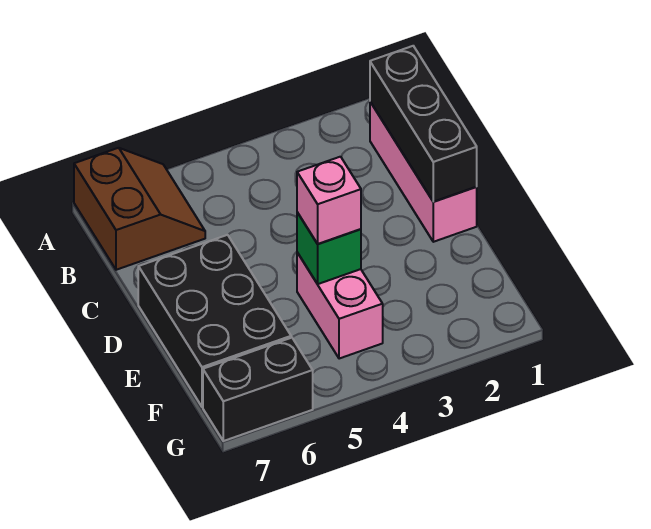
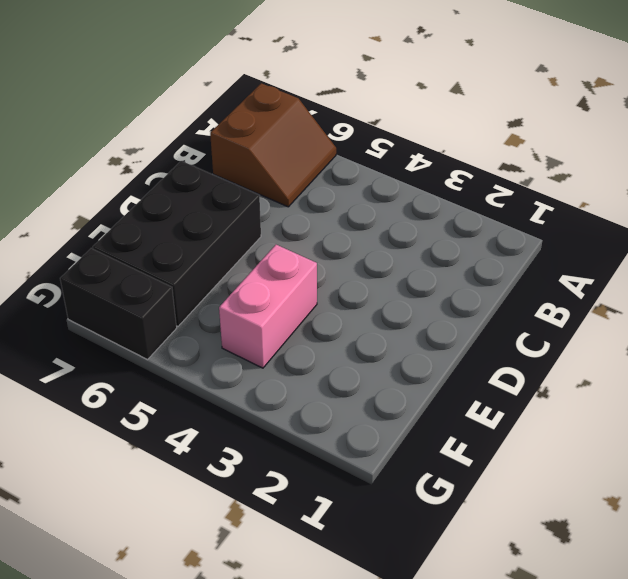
none -> pink 1x3 brick [370,102,477,242]
none -> black 1x3 brick [370,46,477,202]

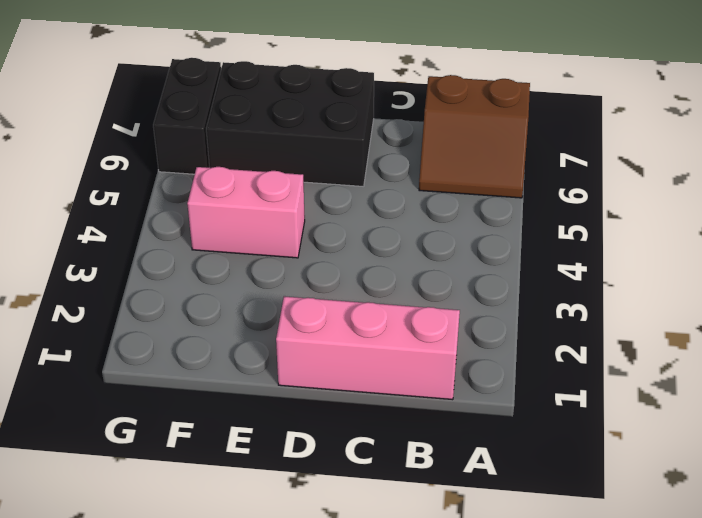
none -> black 1x3 brick [370,46,477,202]
none -> green 1x1 brick [297,212,361,284]

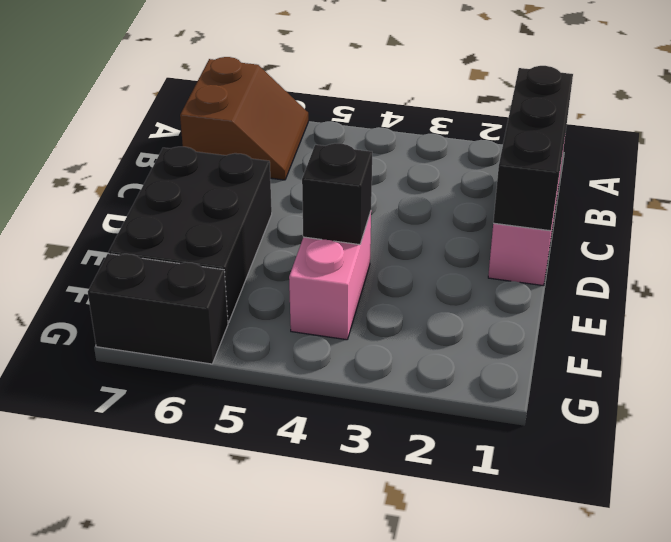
black 1x1 brick [302,143,372,245] -> green 1x1 brick [297,212,361,284]
none -> pink 1x1 brick [297,157,361,244]

